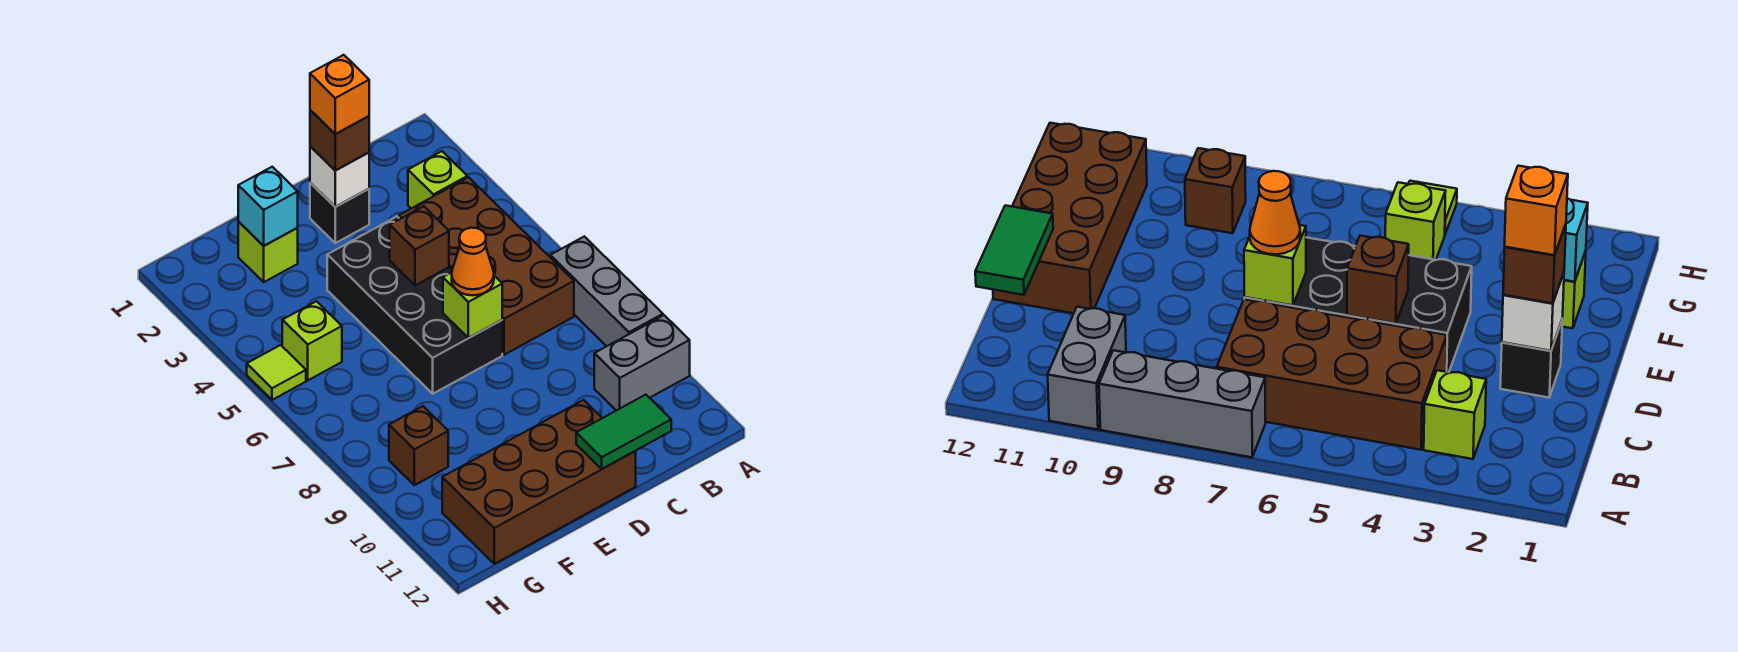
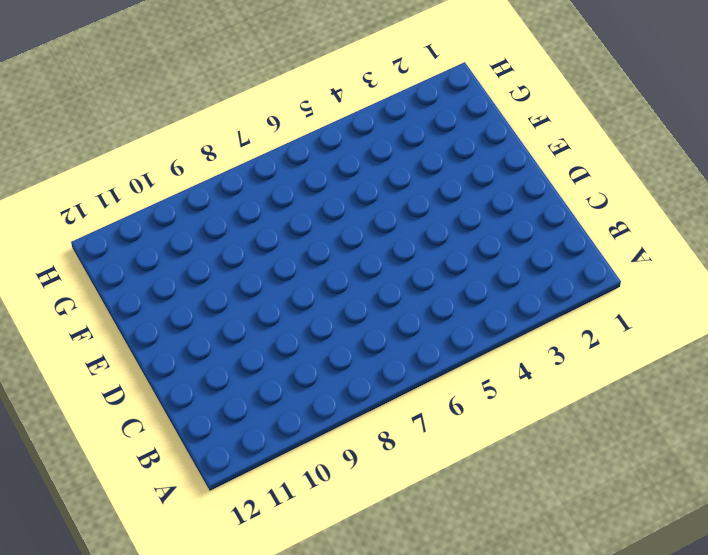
none -> grey 1x3 brick [550,236,663,346]
none -> grey 1x2 brick [594,315,690,410]
none -> lime 1x1 brick [408,151,467,208]

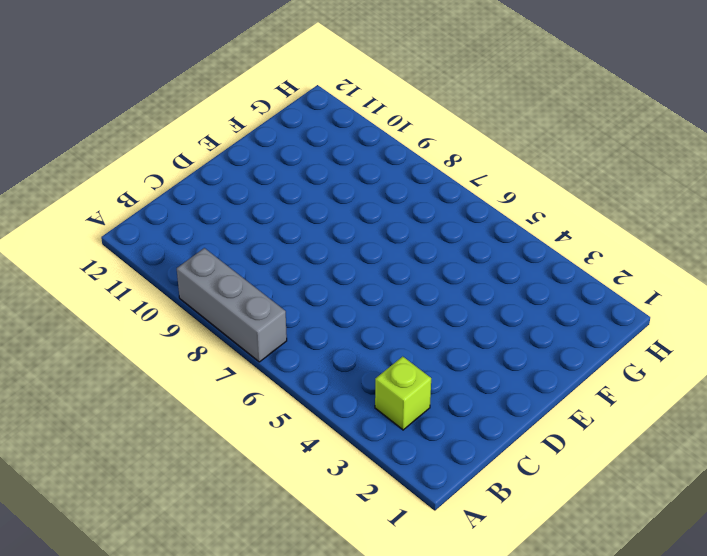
none -> grey 1x2 brick [594,315,690,410]
none -> brown 2x4 brick [399,177,574,355]
none -> black 1x1 brick [310,183,369,243]

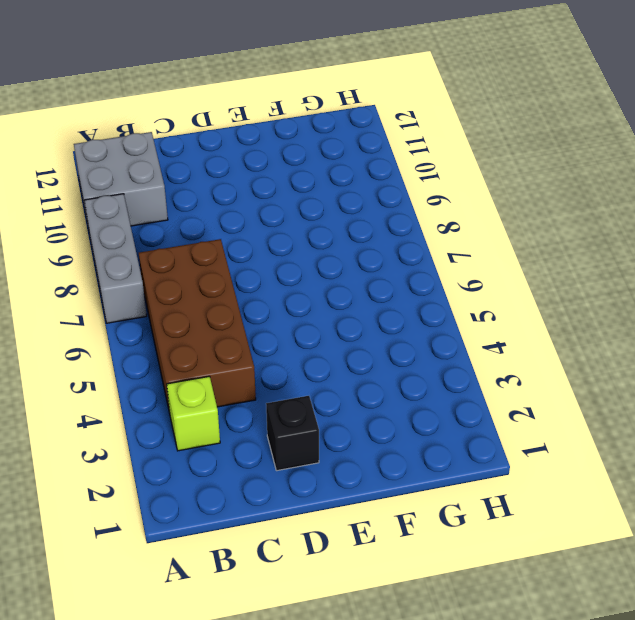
grey 2x2 brick [74,132,168,229] -> grey 1x2 brick [594,315,690,410]
none -> black 2x4 brick [327,217,502,394]
none -> brown 2x4 brick [442,400,636,564]
none -> lime 1x1 brick [238,222,298,282]

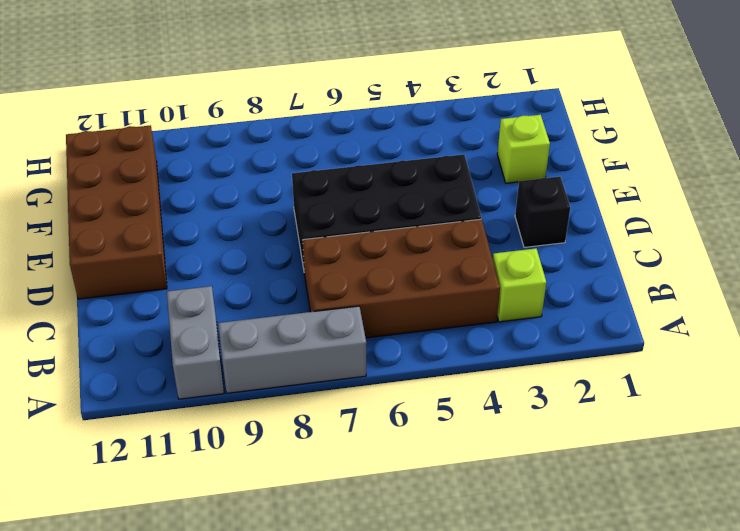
none -> lime 1x1 brick [282,301,342,380]
none -> brown 1x1 brick [389,406,448,485]
none -> lime 1x1 tile [247,345,306,400]

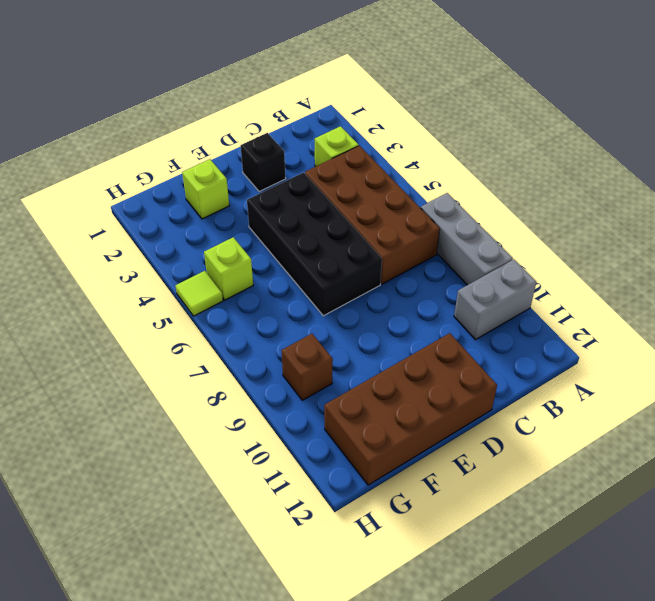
none -> green 1x2 tile [576,395,671,469]
none -> white 1x1 brick [310,146,369,207]
none -> brown 1x1 brick [390,206,449,285]

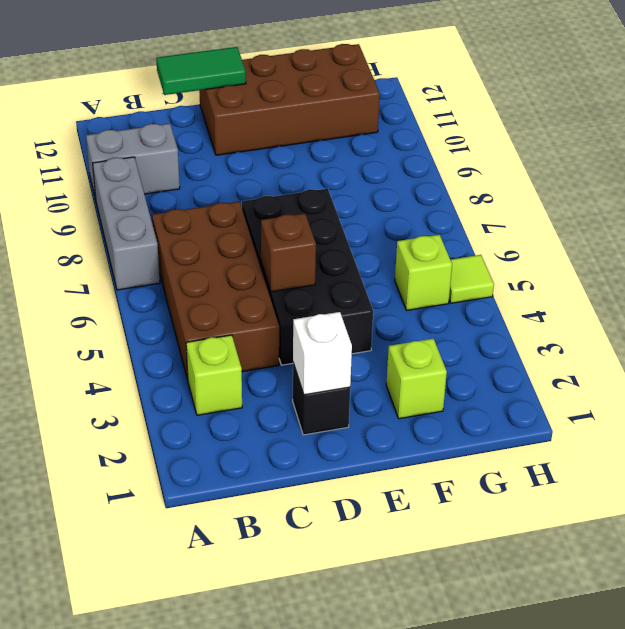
none -> brown 1x1 brick [389,406,448,485]
none -> lime 1x1 brick [443,273,502,338]
none -> cyan 1x1 brick [238,167,298,246]

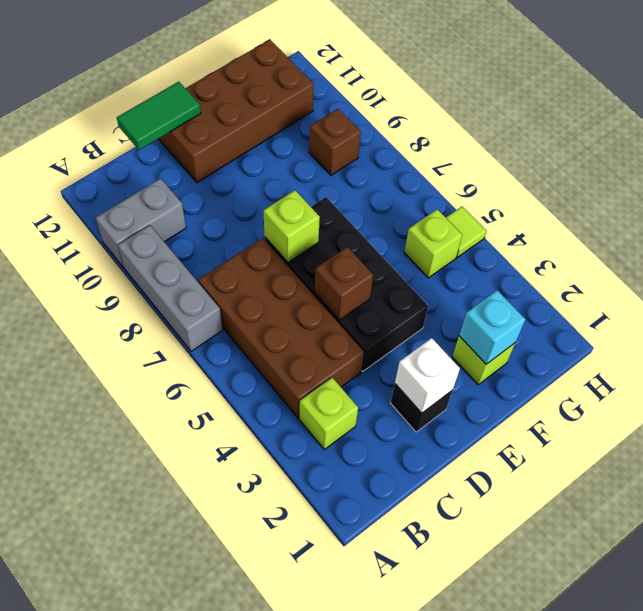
none -> brown 1x1 brick [310,110,369,170]
none -> orange 1x1 cone [452,228,494,295]
none -> orange 1x1 brick [310,55,369,134]

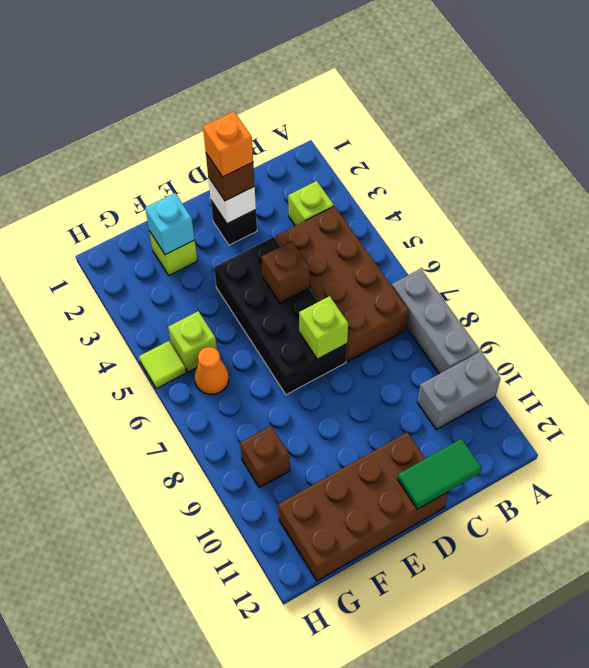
orange 1x1 cone [194,347,229,394] -> orange 1x1 cone moved to [452,228,494,295]

